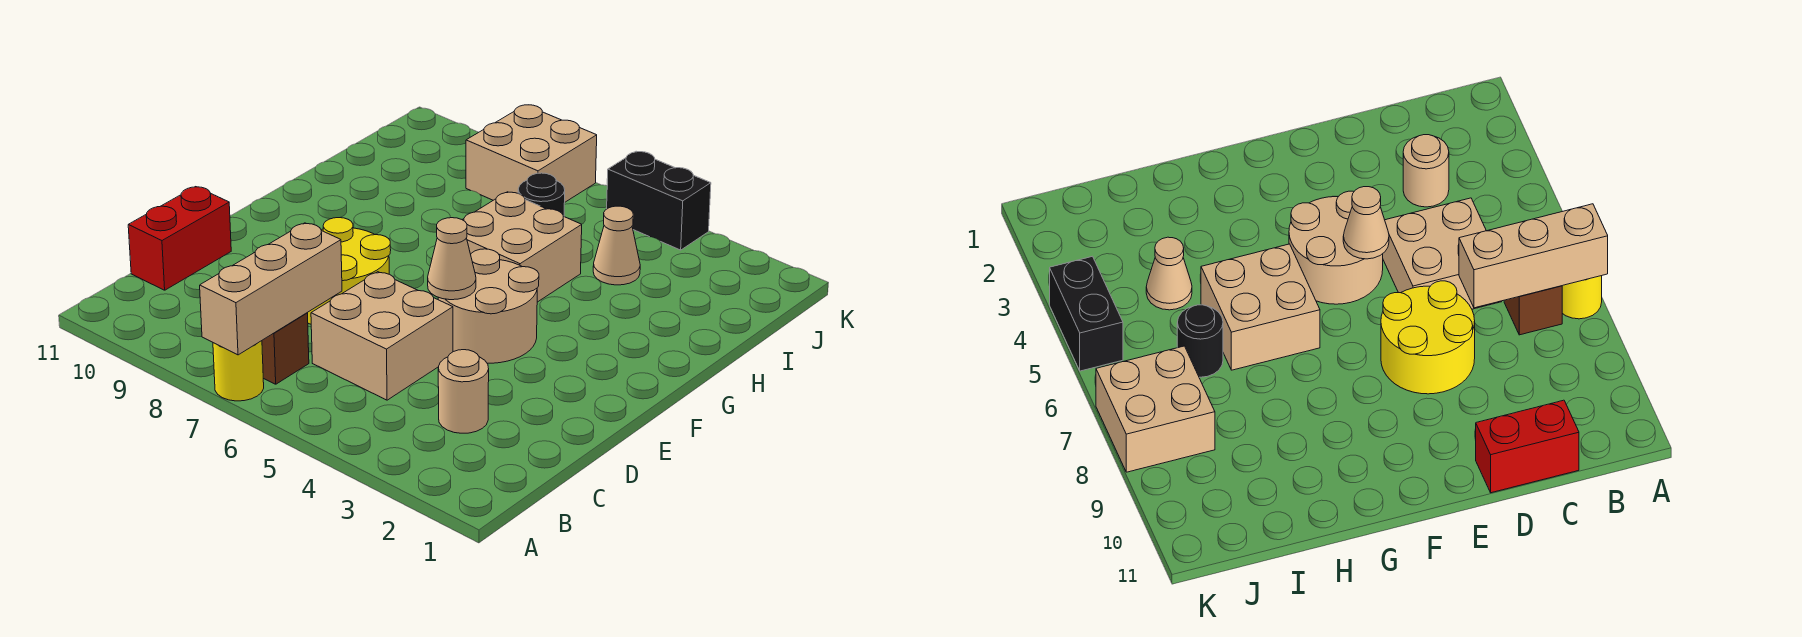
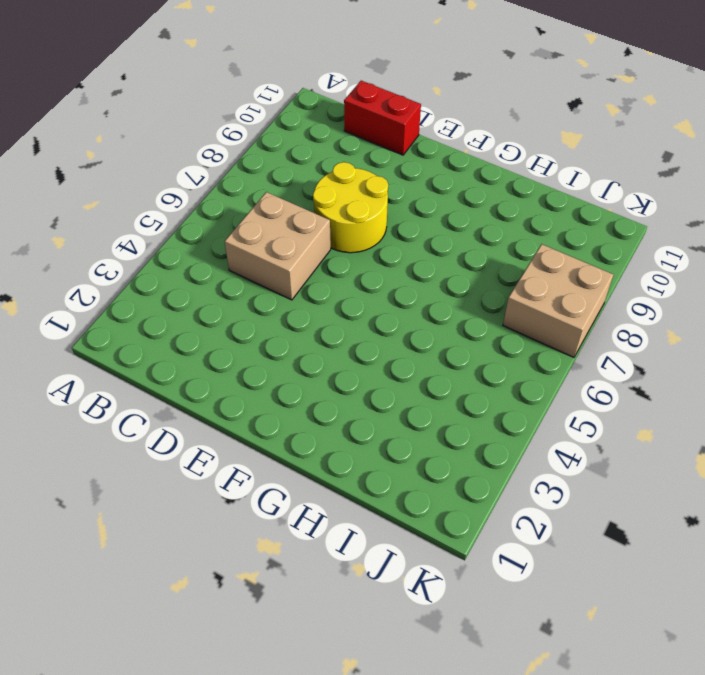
none -> yellow 1x1 round brick [213,341,264,401]
none -> brown 1x1 brick [262,313,309,384]
none -> tan 1x1 round brick [438,350,489,433]

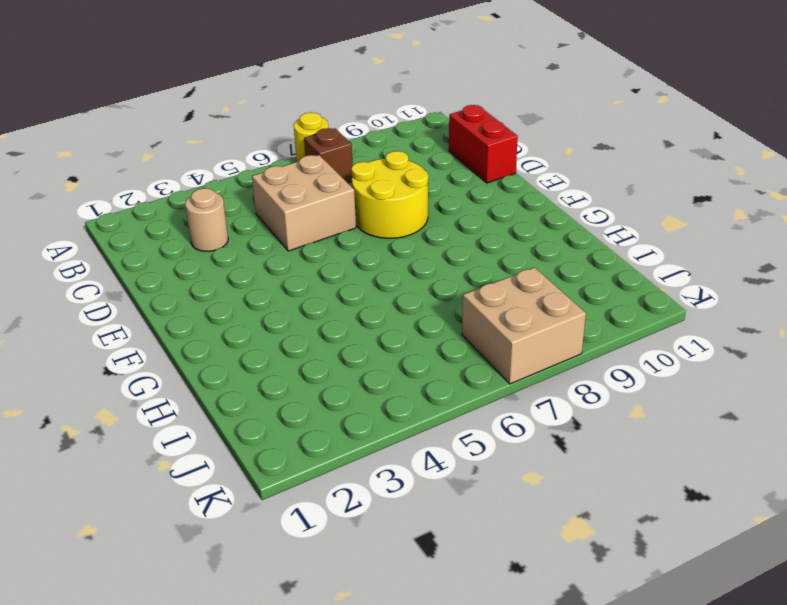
none -> tan 2x2 round brick [438,249,539,363]
none -> tan 2x2 brick [462,192,582,302]
none -> tan 1x1 cone [593,206,640,285]

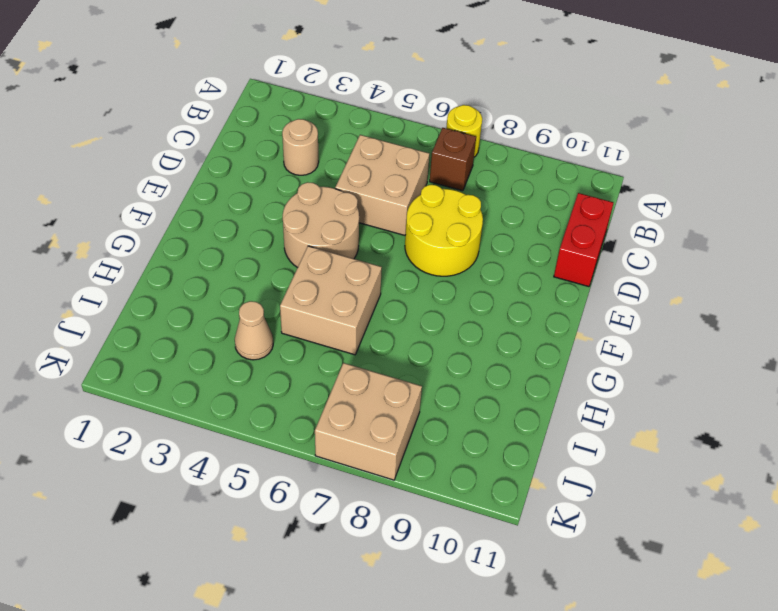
none -> black 1x1 round brick [518,173,565,216]
none -> black 1x2 brick [607,151,711,250]
none -> tan 1x3 brick [200,223,342,355]

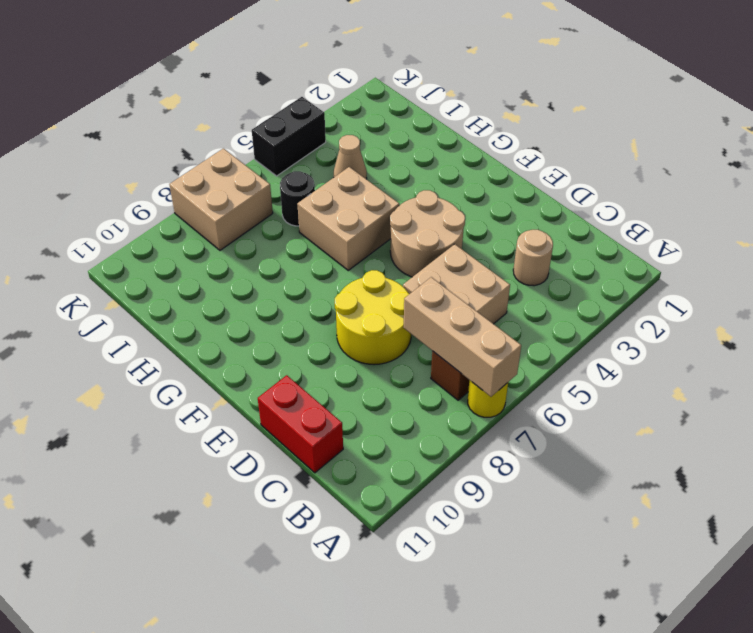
none -> tan 1x1 cone [428,218,476,300]

